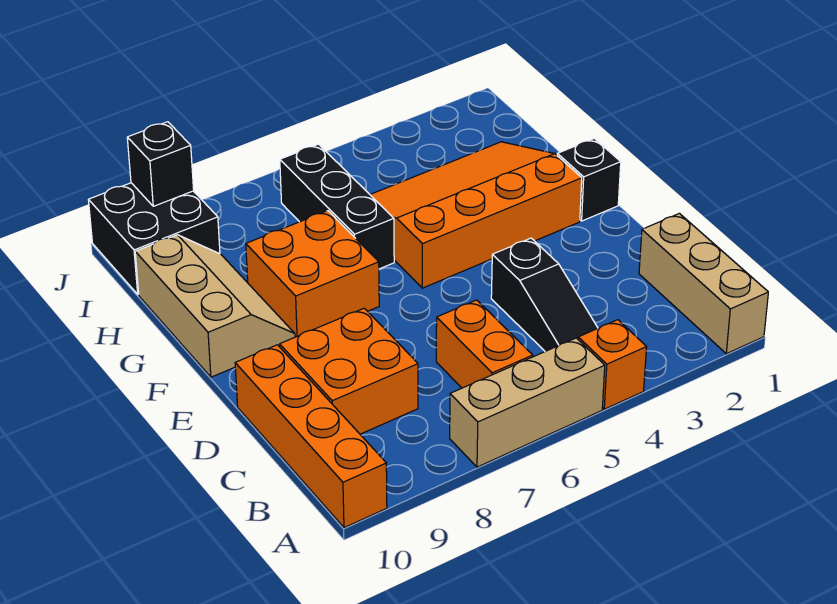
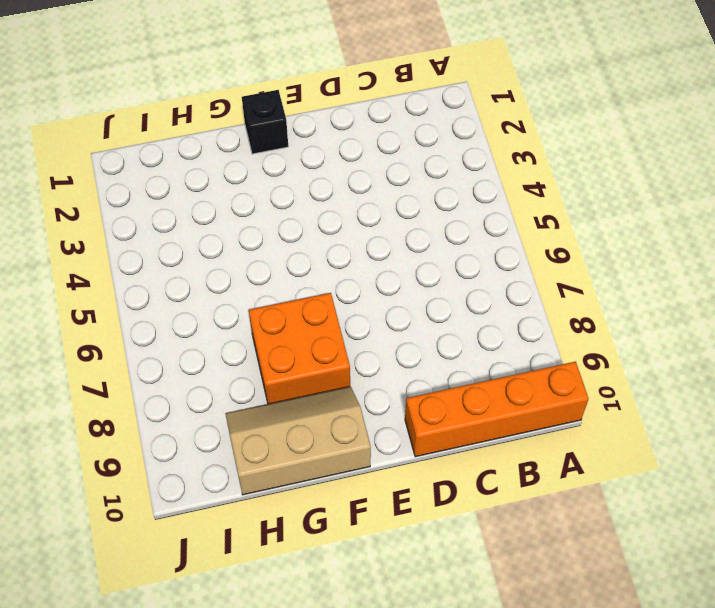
none -> tan 1x3 brick [639,213,768,354]
none -> orange 1x1 brick [578,320,647,409]
none -> tan 1x3 brick [450,338,605,467]

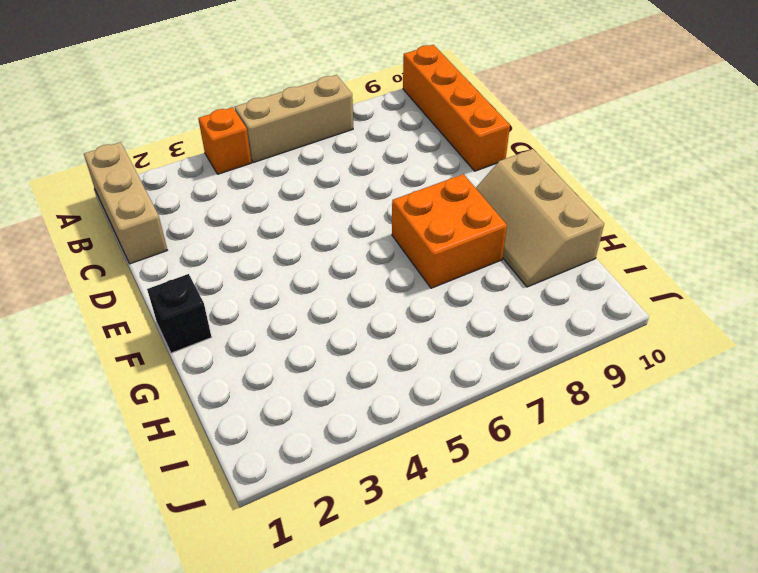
none -> black 1x3 slope [491,238,598,351]
none -> orange 1x2 brick [436,300,533,388]
none -> orange 2x2 brick [280,308,418,434]

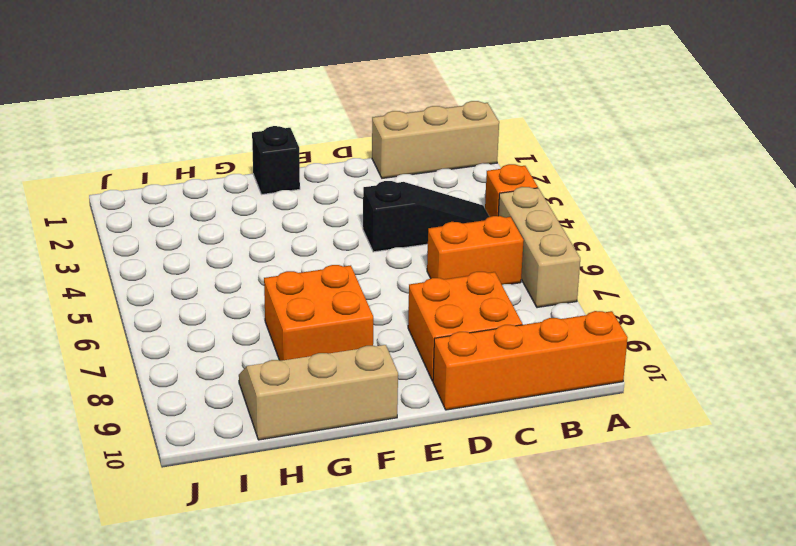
none -> orange 3x4 slope [370,142,582,288]
none -> black 1x3 brick [280,144,394,269]
none -> black 2x2 brick [89,183,220,294]

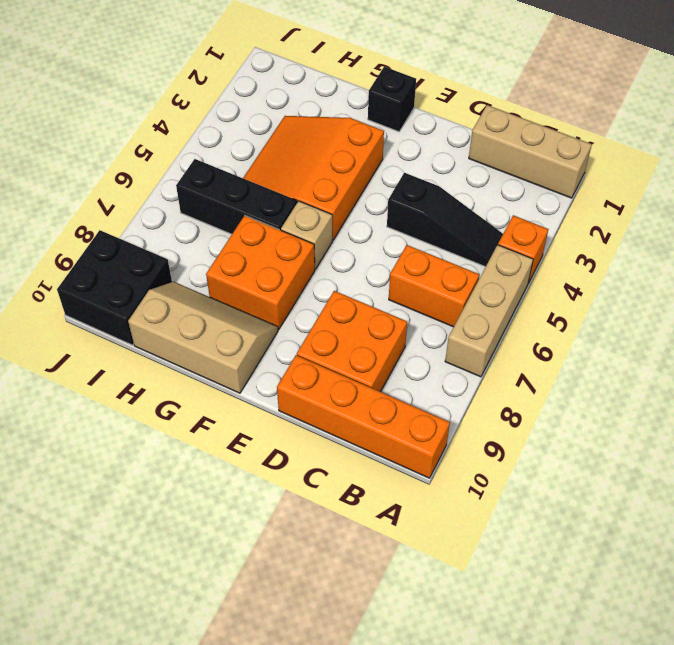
orange 3x3 slope [243,116,384,240] -> orange 3x4 slope [370,142,582,288]
tan 1x1 brick [281,201,332,269] -> none
none -> black 1x1 brick [127,122,194,206]

